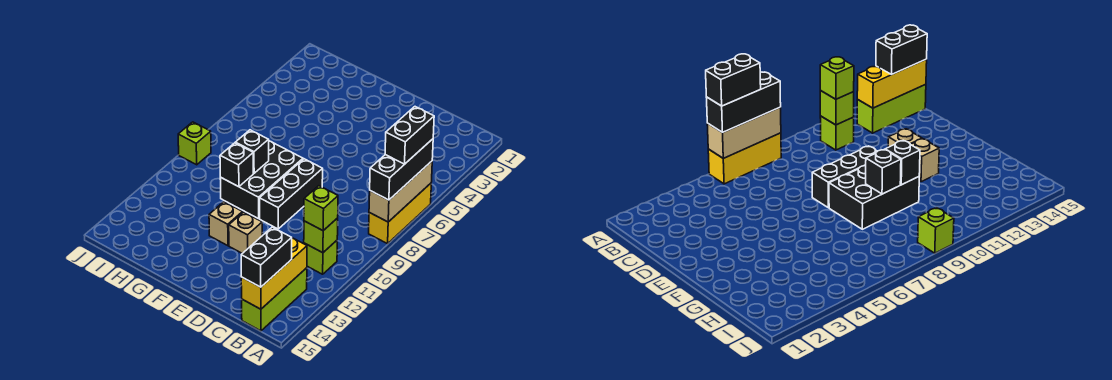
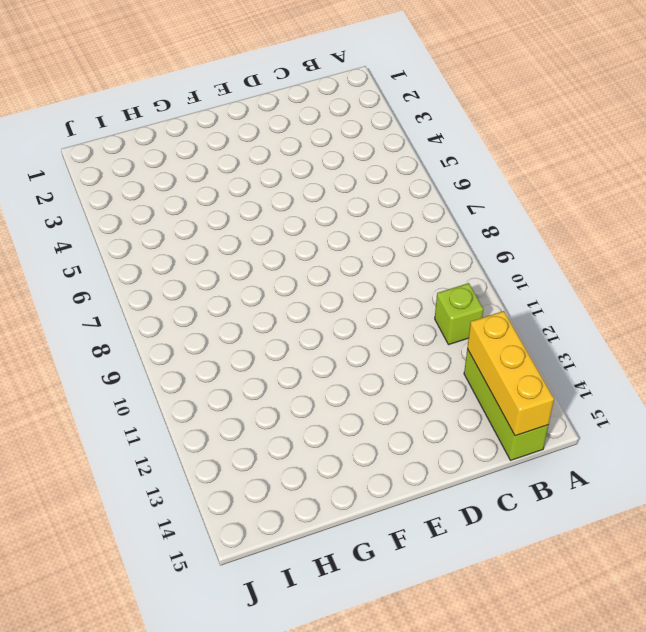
none -> yellow 1x3 brick [369,183,431,244]
none -> black 1x3 brick [260,159,323,229]
none -> tan 1x1 brick [229,212,262,253]

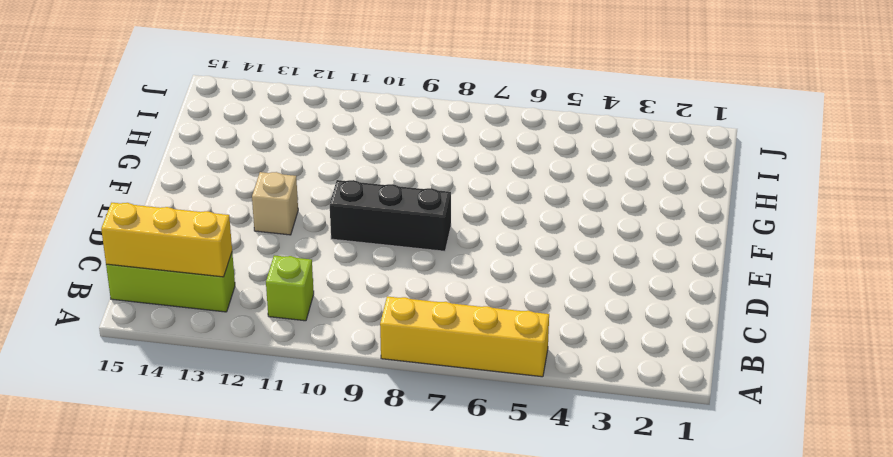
yellow 1x4 brick [380,296,549,377] -> yellow 1x3 brick [369,183,431,244]
none -> black 2x3 brick [220,141,303,219]
none -> tan 1x1 brick [209,202,243,246]
none -> lime 1x1 brick [178,122,211,165]

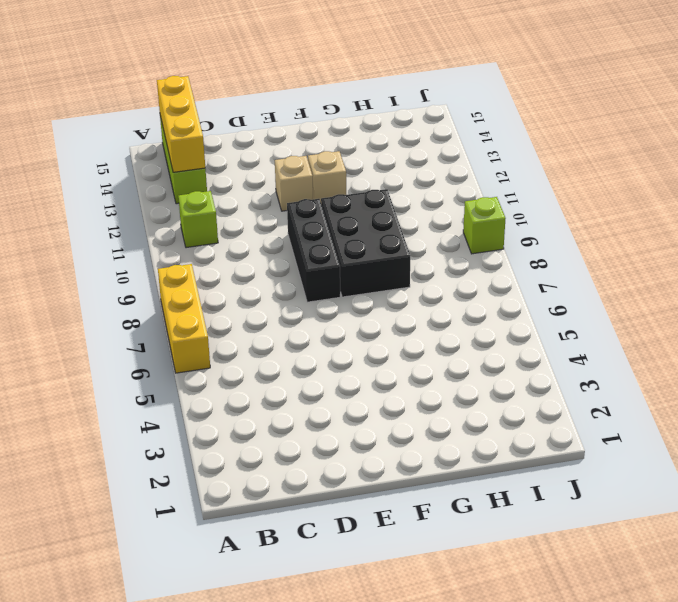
none -> tan 1x3 brick [369,161,432,222]
none -> lime 1x1 brick [304,218,338,253]
none -> black 1x1 brick [235,130,269,173]

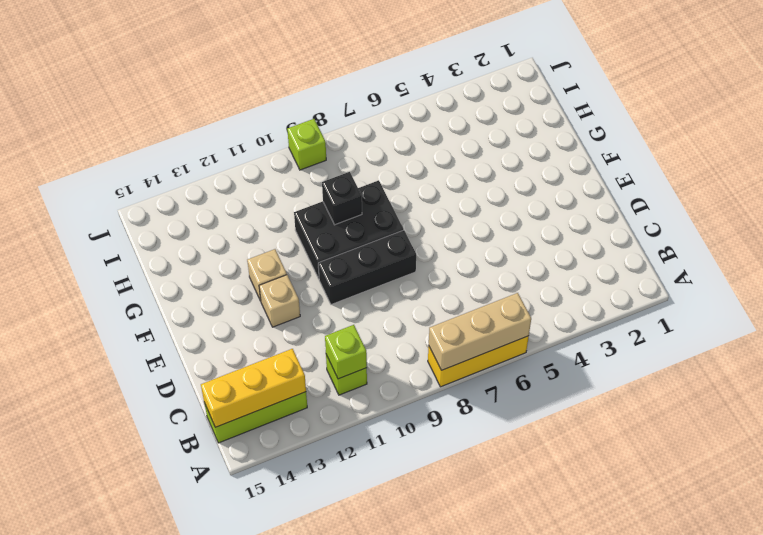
none -> black 1x1 brick [220,143,253,187]
none -> black 1x3 brick [370,139,433,200]
none -> lime 1x1 brick [304,186,338,231]

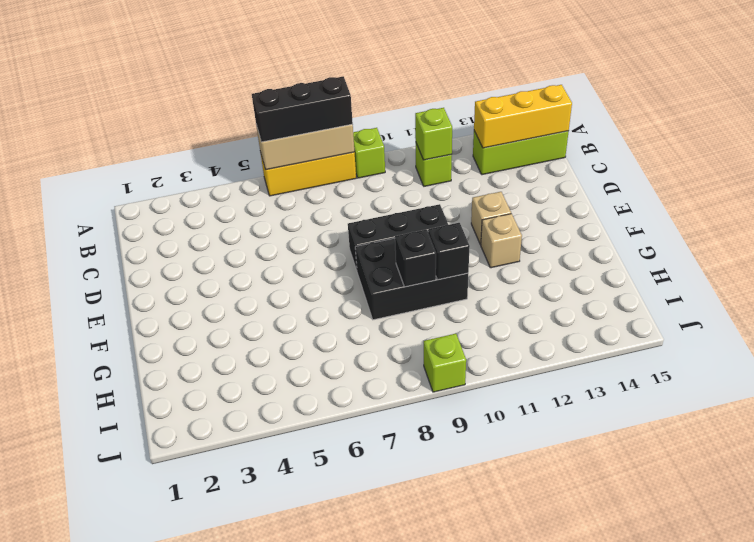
lime 1x1 brick [353,128,385,178] -> lime 1x1 brick moved to [304,186,338,231]
none -> black 1x2 brick [241,227,292,287]
none -> black 1x2 brick [385,107,434,164]

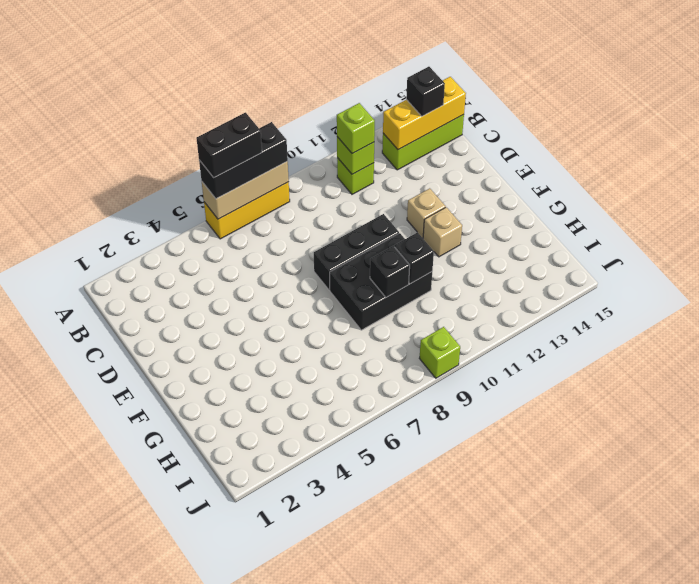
black 1x1 brick [406,67,445,116] -> black 1x2 brick [241,227,292,287]

